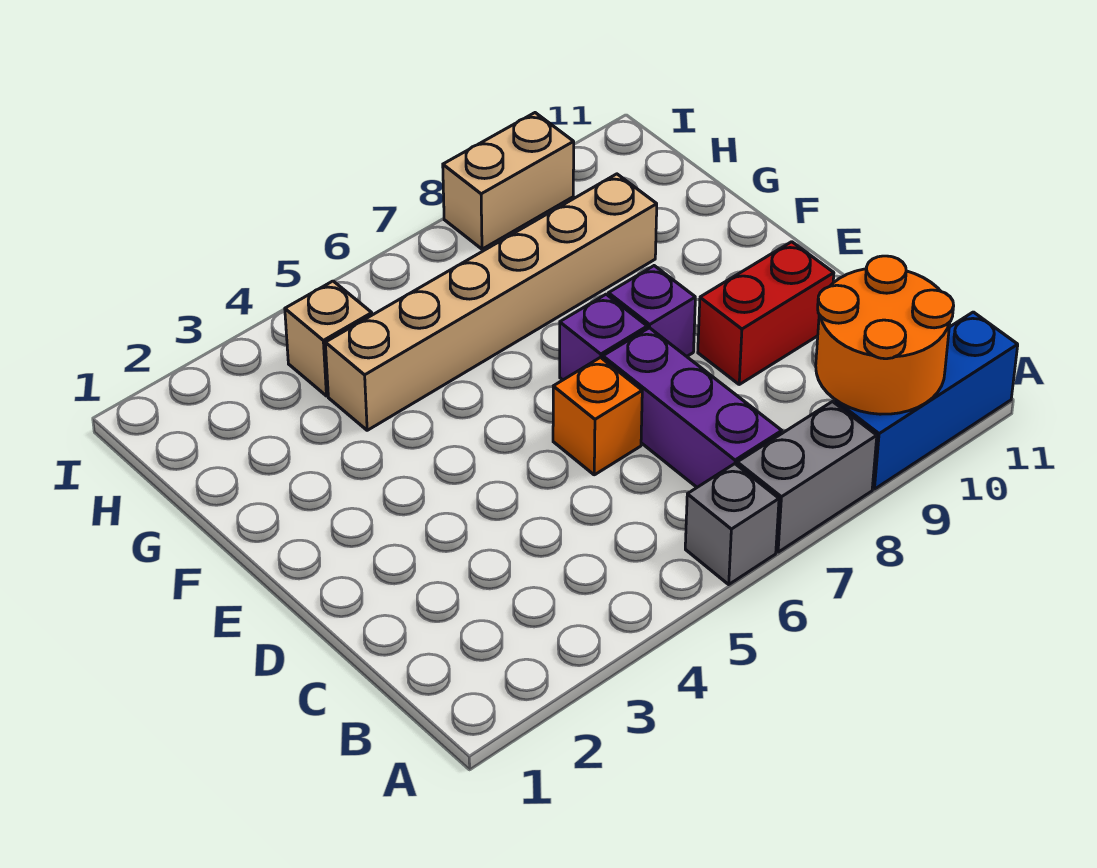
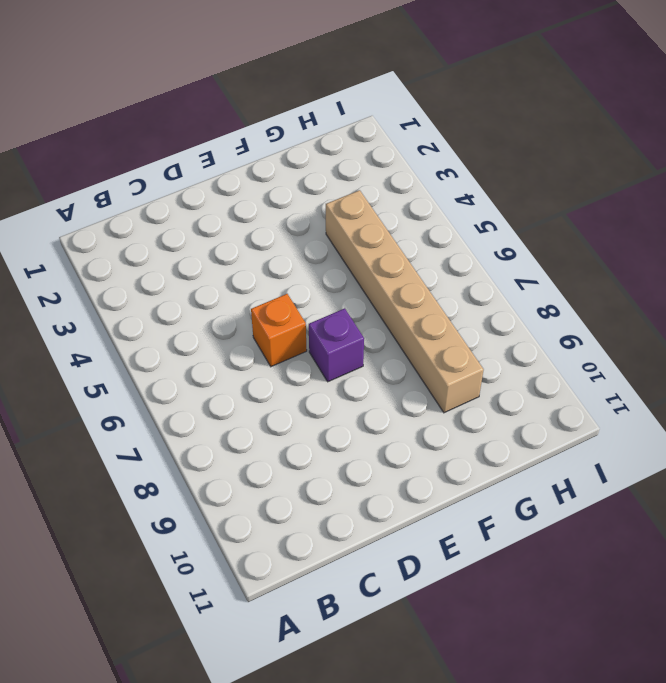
none -> grey 1x1 brick [685,464,779,584]
none -> grey 1x2 brick [737,402,877,552]
none -> blue 1x3 brick [835,312,1018,489]

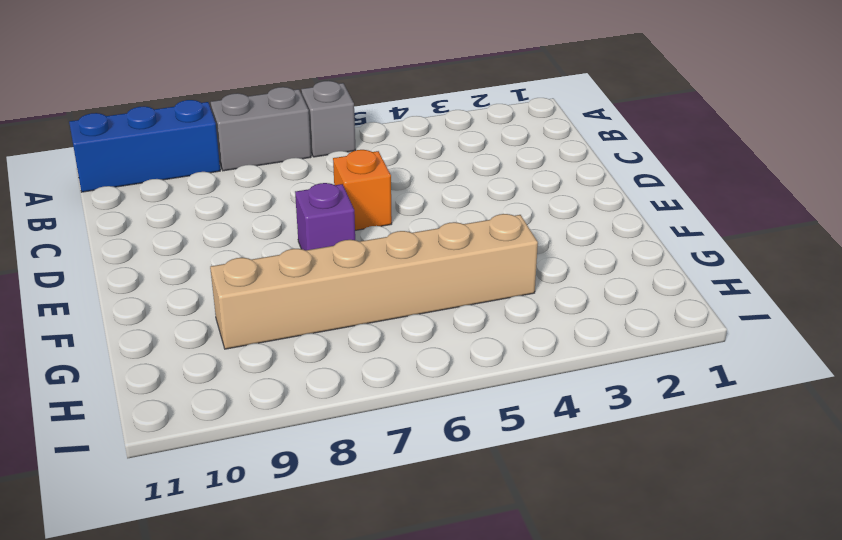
none -> purple 1x3 brick [603,328,782,487]
none -> red 1x2 brick [698,242,834,384]
none -> purple 1x1 brick [608,266,695,356]

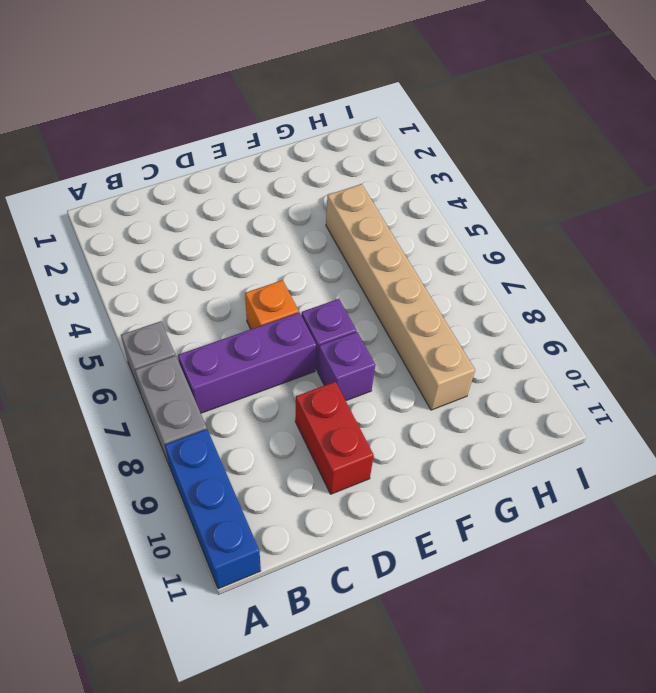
none -> tan 1x1 brick [285,281,372,396]
none -> tan 1x2 brick [443,113,574,249]
none -> orange 2x2 round brick [816,256,954,414]

